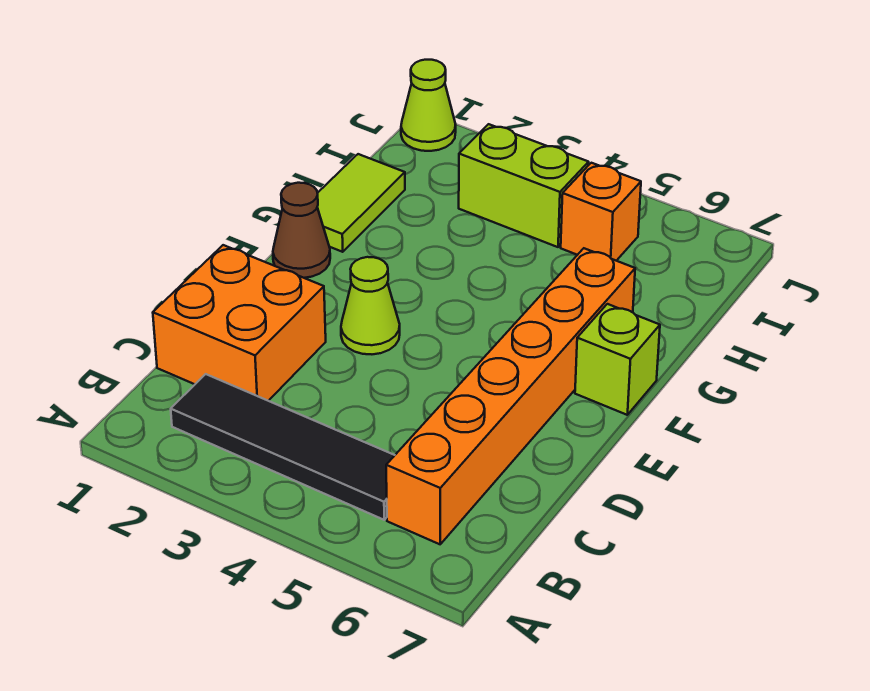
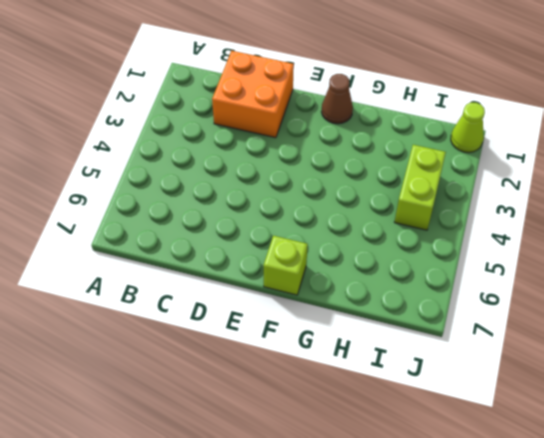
none -> black 1x4 tile [171,374,395,520]
none -> orange 1x6 brick [386,248,635,544]

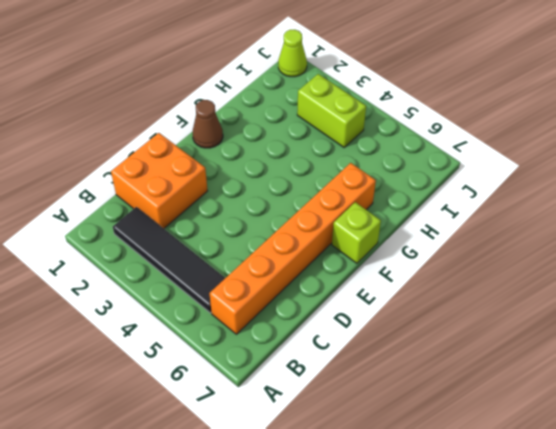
none -> lime 1x1 cone [341,257,400,354]
none -> lime 1x2 tile [317,154,405,252]

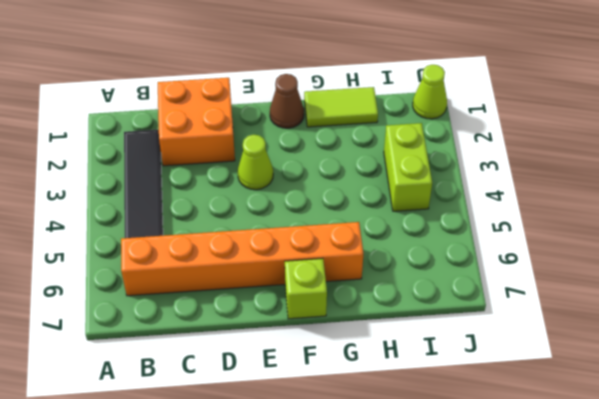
none -> orange 1x1 brick [561,163,641,261]

